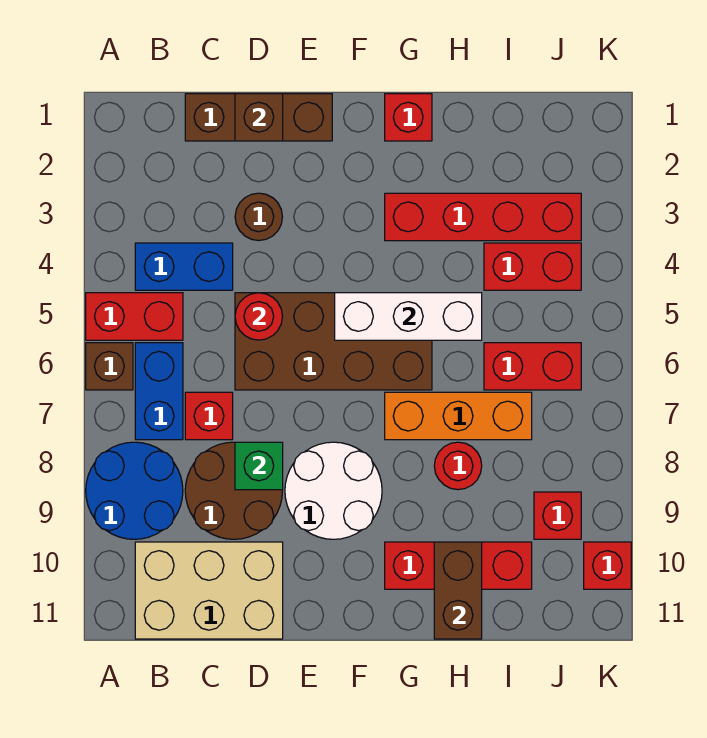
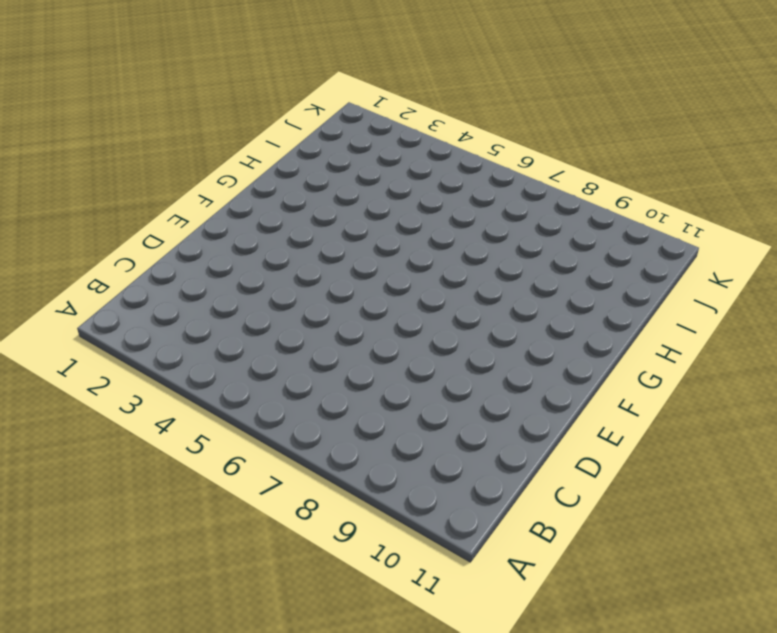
none -> red 1x2 brick [86,293,183,340]
none -> brown 1x1 brick [86,343,133,390]
none -> blue 2x2 round brick [86,442,183,539]

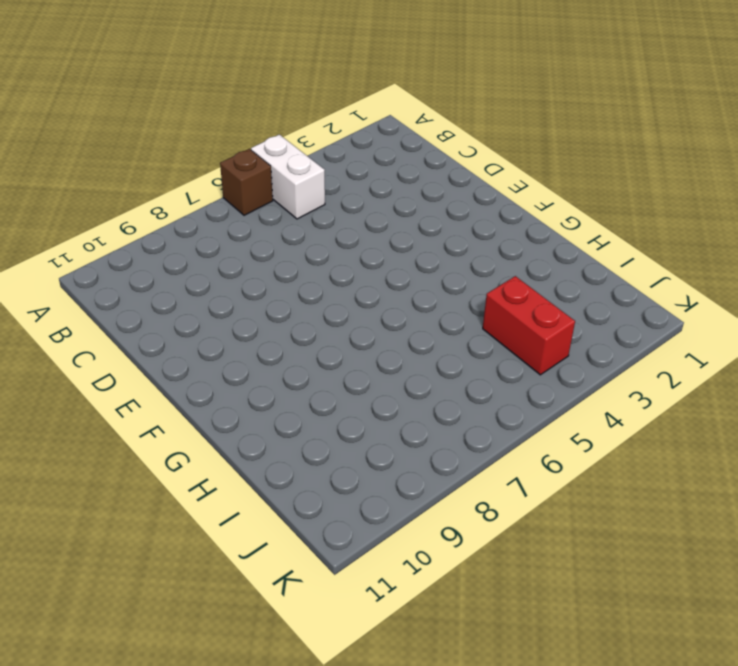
white 1x2 brick [251,135,325,219] -> red 1x2 brick [86,293,183,340]
none -> blue 2x2 round brick [86,442,183,539]
none -> blue 1x2 brick [135,243,233,290]
none -> blue 1x2 brick [135,343,183,440]

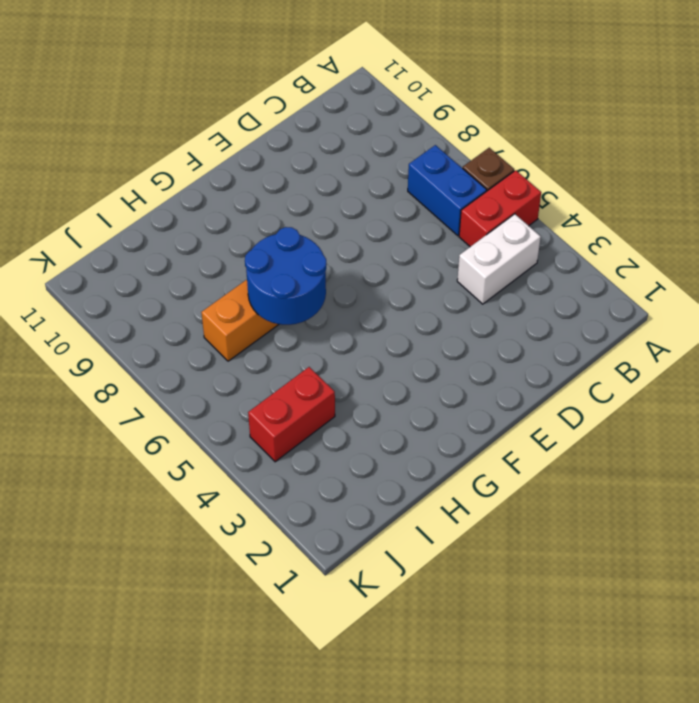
white 1x2 brick [457,214,541,304] -> blue 1x2 brick [135,243,233,290]
blue 2x2 round brick [245,227,327,325] -> blue 2x2 round brick moved to [86,442,183,539]
none -> tan 2x3 brick [135,542,283,639]
none -> brown 1x3 brick [185,94,332,141]
none -> red 1x1 brick [185,392,233,440]

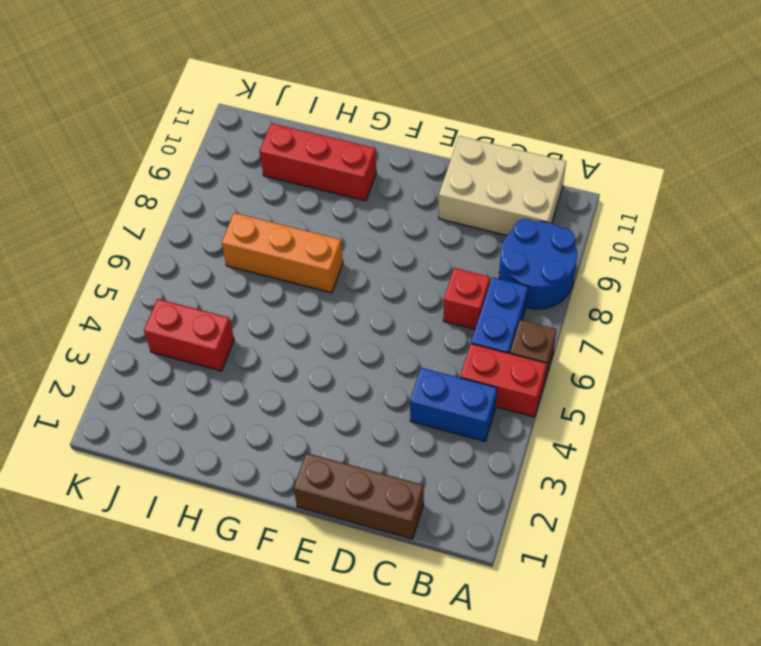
none -> brown 2x2 round brick [185,442,282,539]
none -> brown 1x1 round brick [235,193,282,241]
none -> brown 2x4 brick [235,293,432,390]

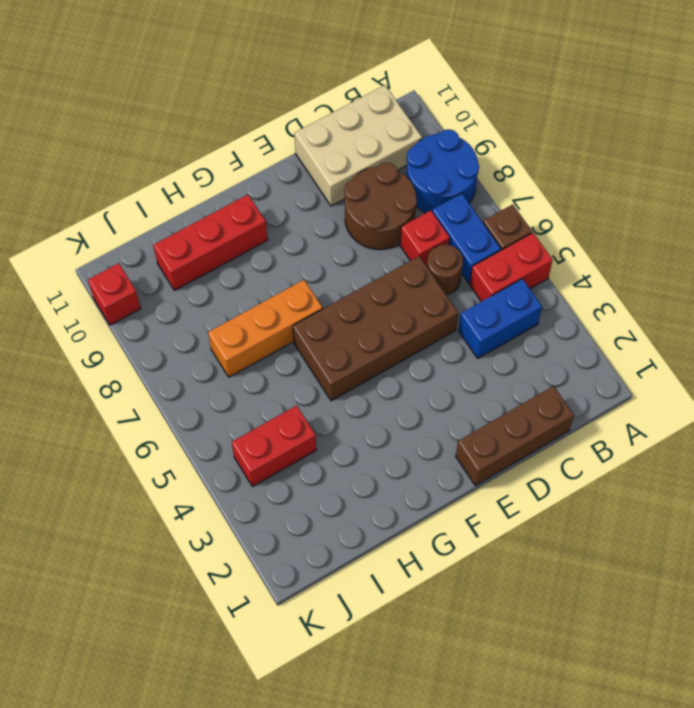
brown 1x1 round brick [427,245,463,295] -> brown 1x1 round brick moved to [235,193,282,241]
none -> white 2x2 round brick [285,442,382,539]
none -> red 1x1 brick [385,94,432,141]
none -> red 1x4 brick [385,193,581,241]

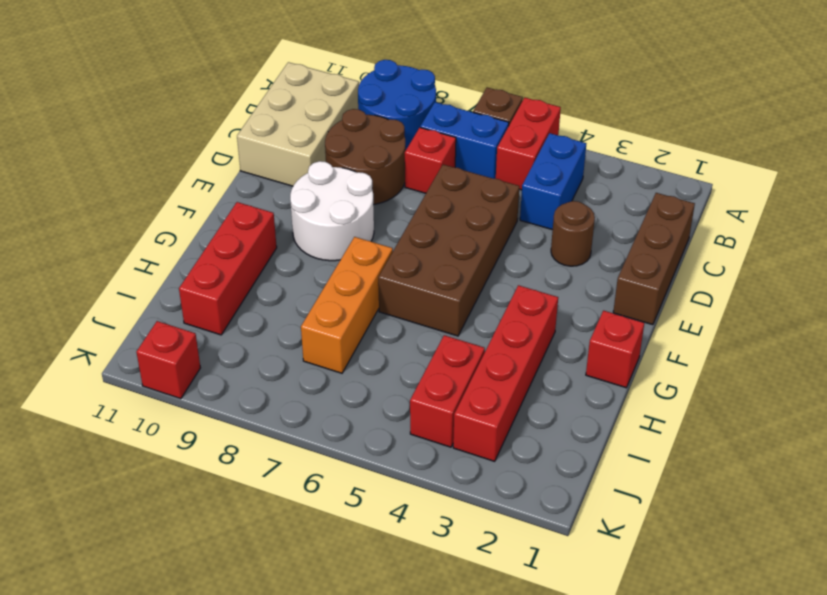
none -> red 1x1 round brick [434,442,482,490]
none -> red 1x2 brick [484,343,581,390]
none -> red 1x1 brick [534,492,581,539]

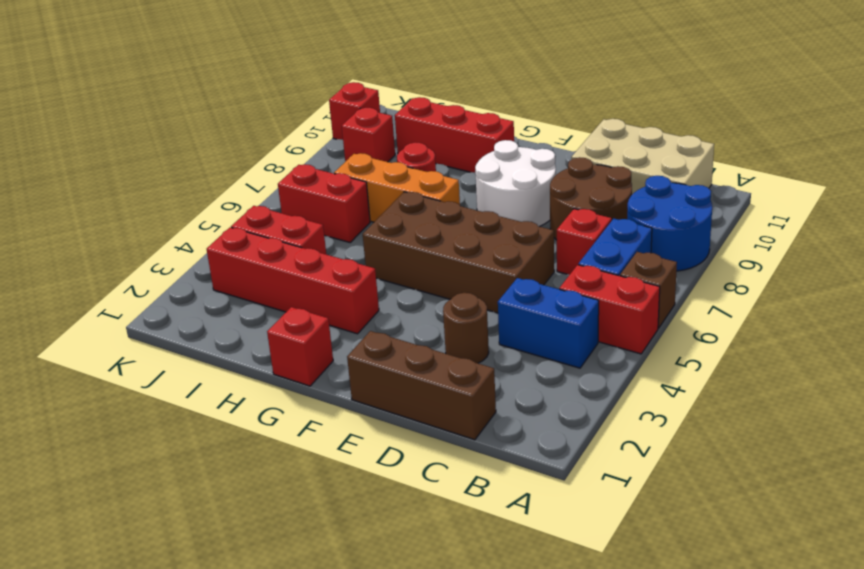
none -> brown 1x1 brick [235,94,283,141]
none -> red 1x1 round brick [235,293,282,340]
none -> green 1x1 brick [235,442,283,490]

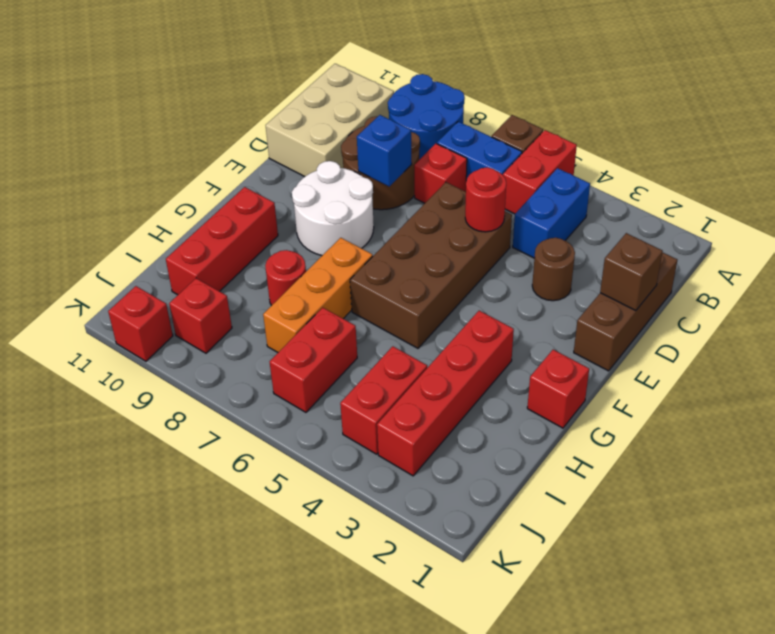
blue 1x1 brick [357,115,412,187] -> green 1x1 brick [235,442,283,490]
none -> white 1x3 brick [335,293,482,340]
none -> brown 1x2 brick [434,542,482,639]

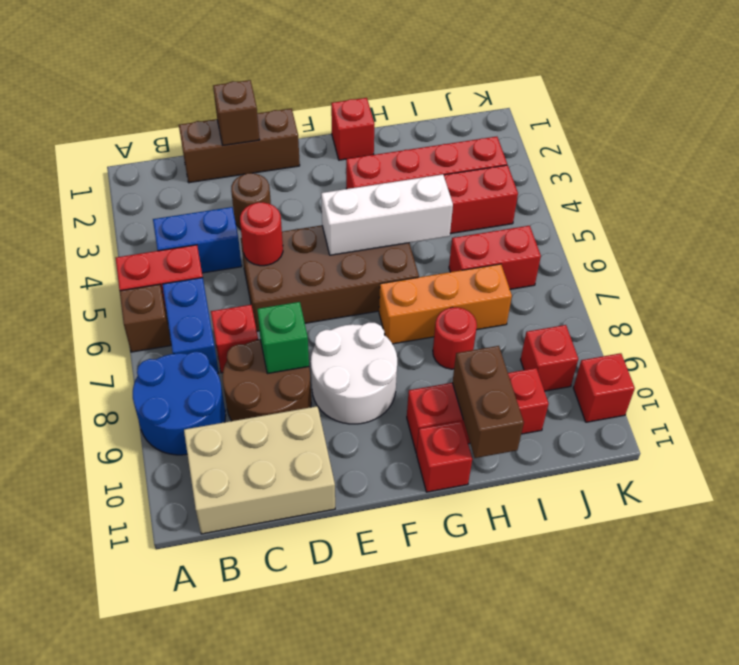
red 1x1 brick [417,421,472,492] -> none

